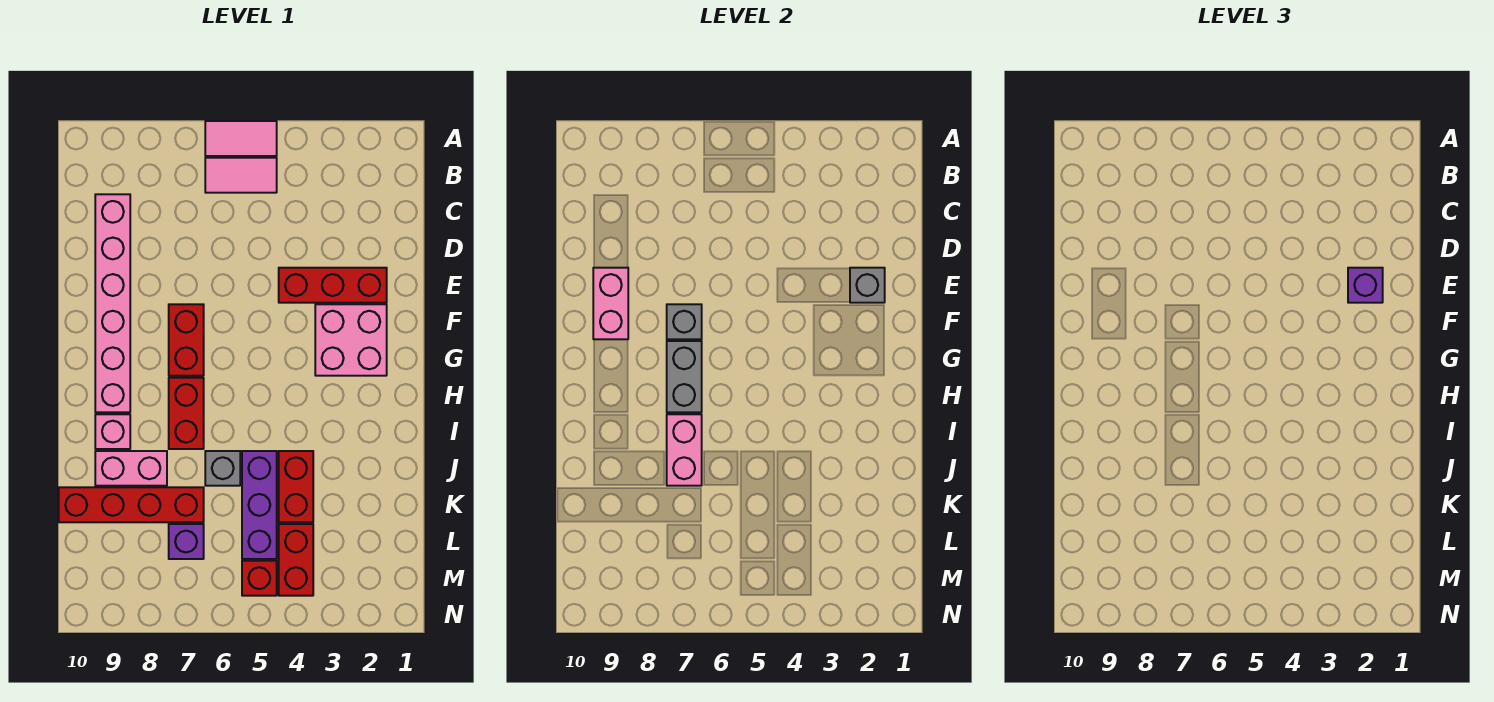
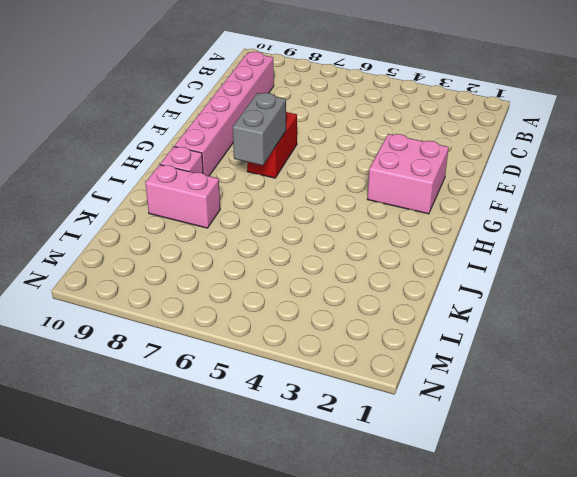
none -> pink 1x2 tile [205,121,277,156]
none -> pink 1x2 tile [205,158,277,193]
none -> red 1x3 brick [279,268,387,303]

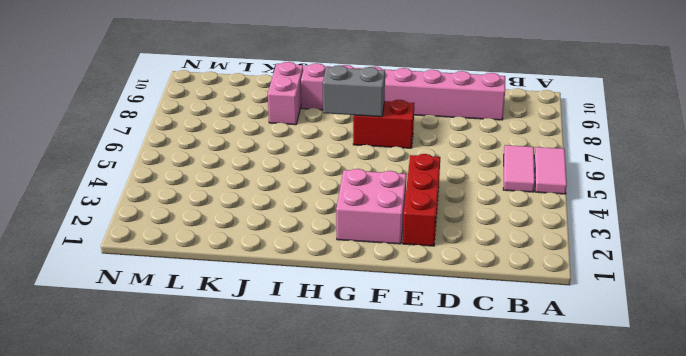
none -> red 1x2 brick [169,378,204,449]
none -> red 1x2 brick [279,451,313,522]
none -> purple 1x3 brick [242,451,277,559]

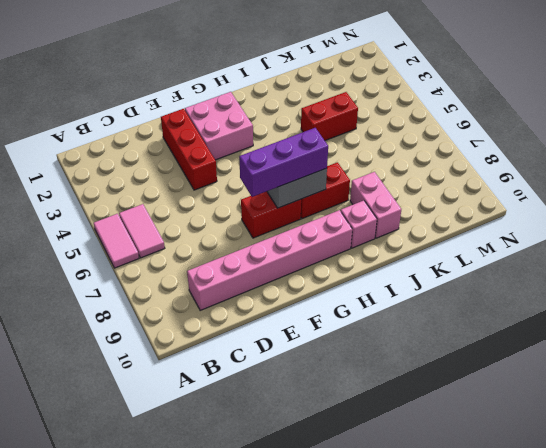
purple 1x3 brick [239,128,328,197] -> purple 1x3 brick moved to [242,451,277,559]
none -> grey 1x1 brick [205,451,240,486]
none -> red 1x4 brick [59,487,204,522]
none -> red 1x2 brick [279,524,313,596]

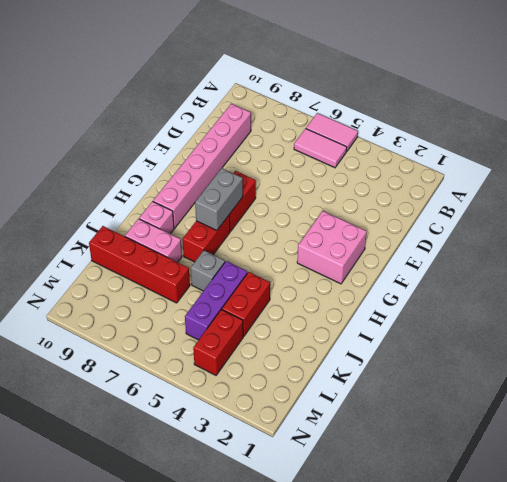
none -> red 1x3 brick [279,268,387,303]
none -> purple 1x1 brick [169,524,204,559]
none -> red 1x1 brick [242,561,277,596]

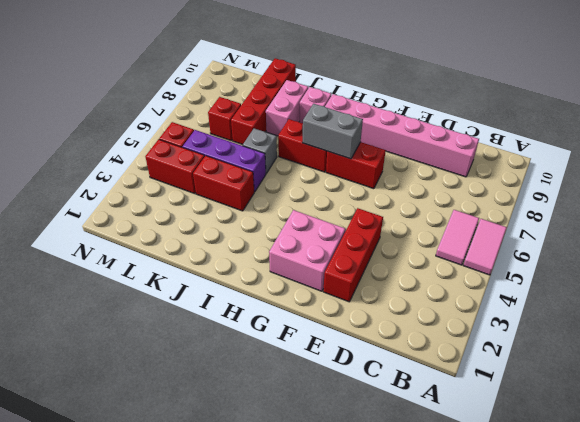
red 1x1 brick [208,97,241,141] -> purple 1x1 brick [169,524,204,559]
none -> grey 1x1 brick [850,268,885,303]
none -> pink 1x2 brick [593,268,628,339]
none -> grey 1x1 brick [667,304,702,339]

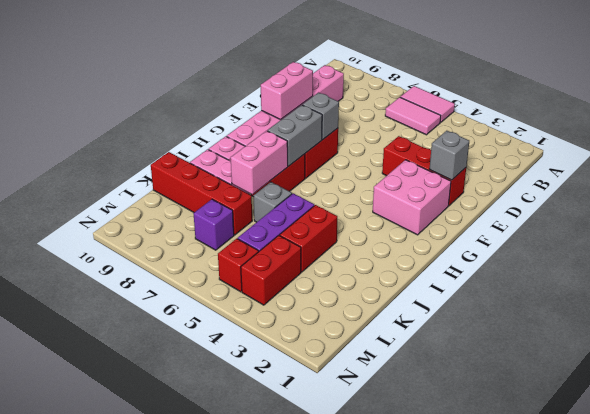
none -> purple 1x1 brick [1348,268,1383,303]

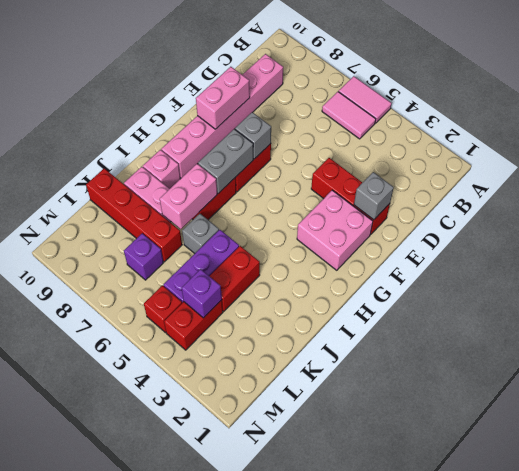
purple 1x1 brick [182,269,222,318] -> purple 1x1 brick moved to [1348,268,1383,303]

